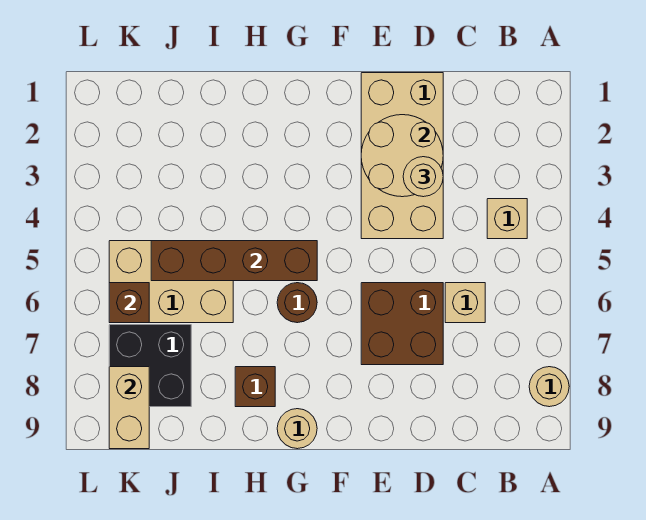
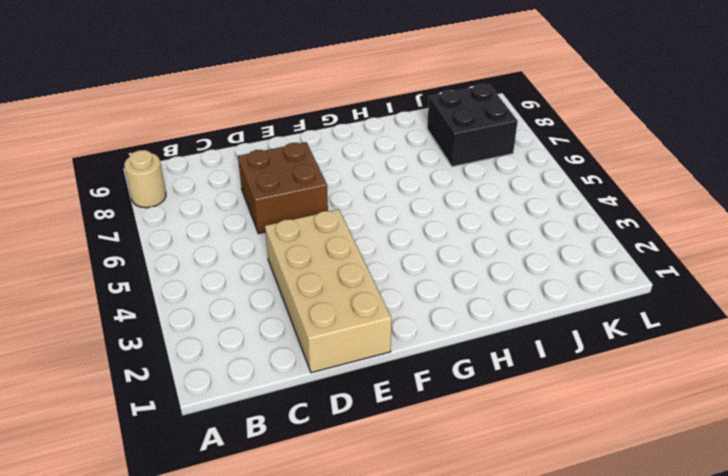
none -> tan 1x1 brick [487,199,527,239]
none -> tan 1x1 brick [445,283,485,323]
none -> brown 1x1 round brick [277,283,317,323]

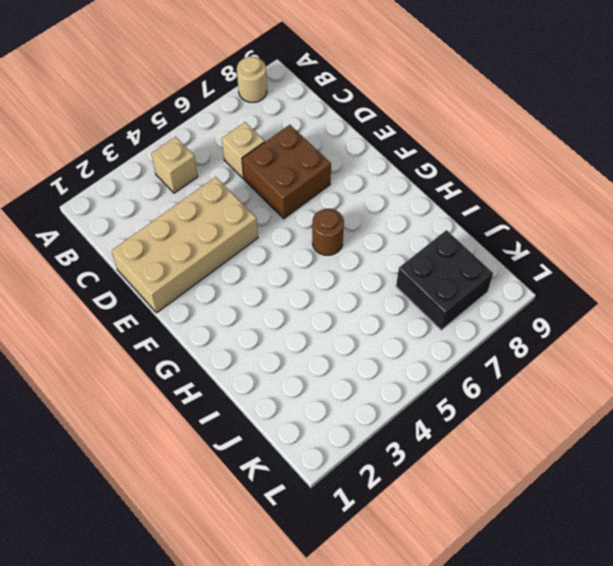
none -> tan 1x1 round brick [277,409,317,449]
none -> brown 1x1 brick [235,367,275,407]
none -> tan 2x3 brick [109,241,233,323]

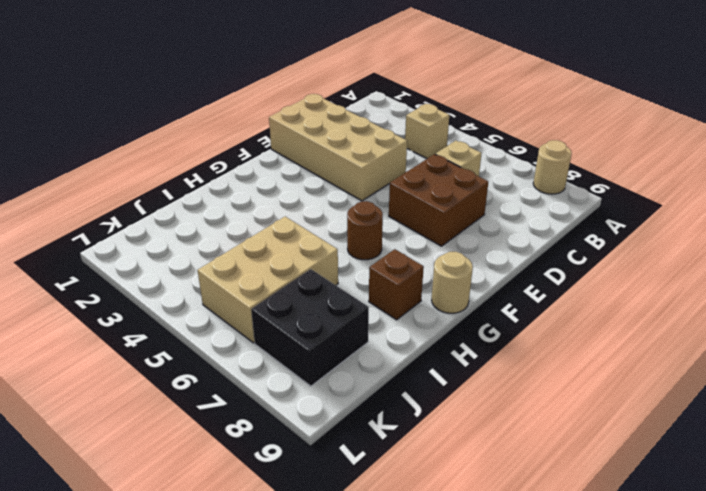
none -> tan 2x2 round brick [361,115,443,197]
none -> brown 1x4 brick [151,241,317,281]
none -> brown 1x1 brick [109,283,149,323]

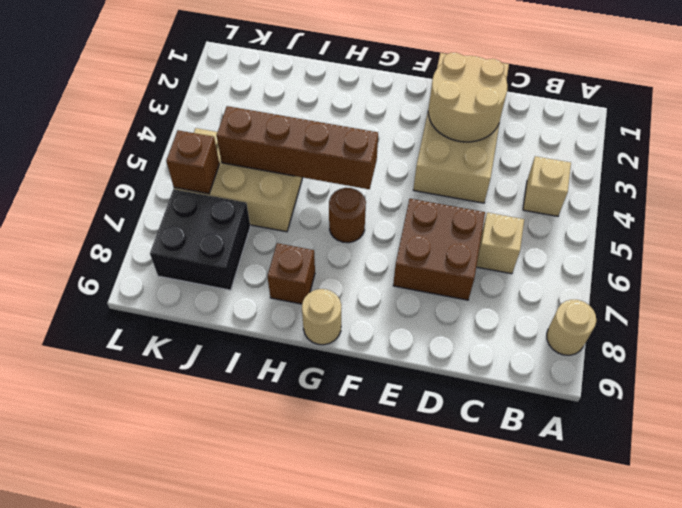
none -> tan 1x2 brick [109,367,149,449]
none -> tan 1x1 round brick [403,157,443,197]

